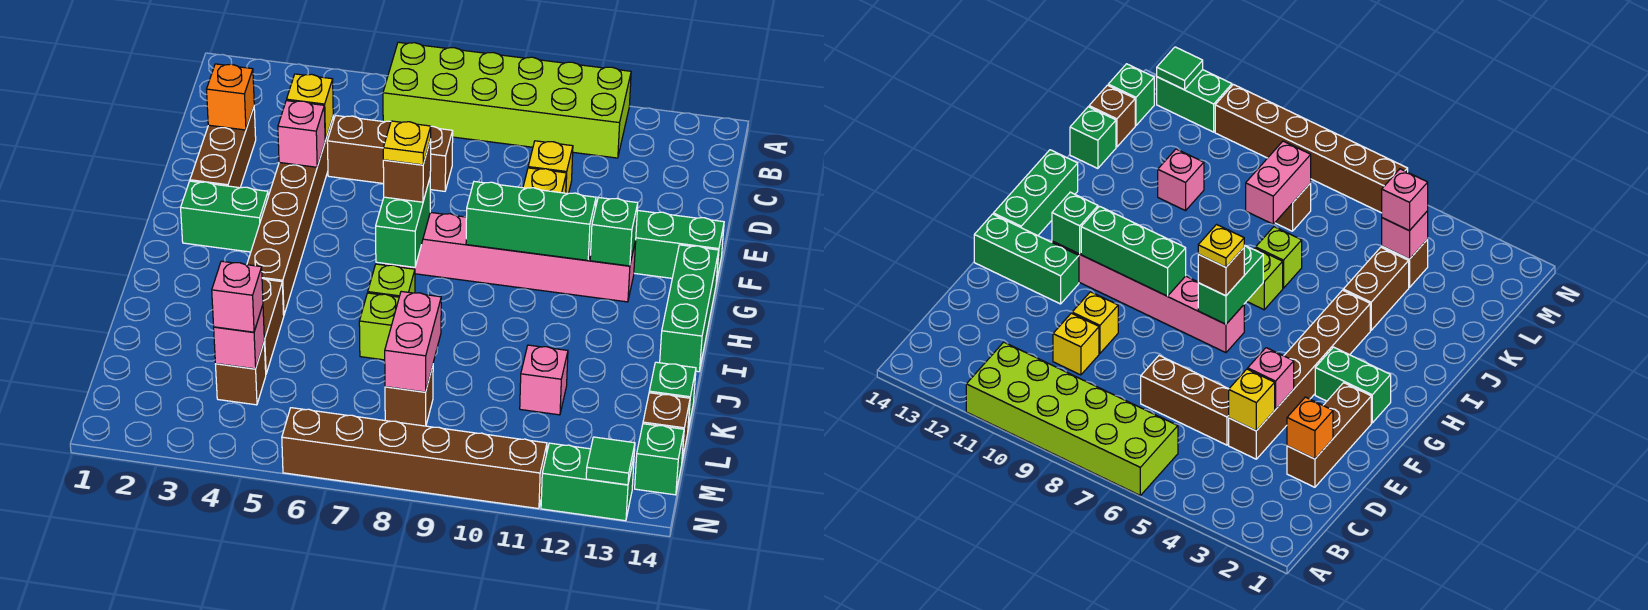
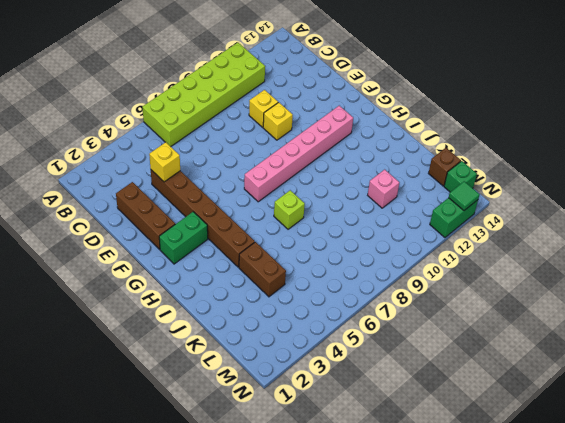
none -> brown 1x3 brick [327,115,453,191]
none -> green 1x3 brick [634,210,724,283]
none -> green 1x3 brick [660,245,719,372]
none -> lime 1x1 brick [359,293,399,360]

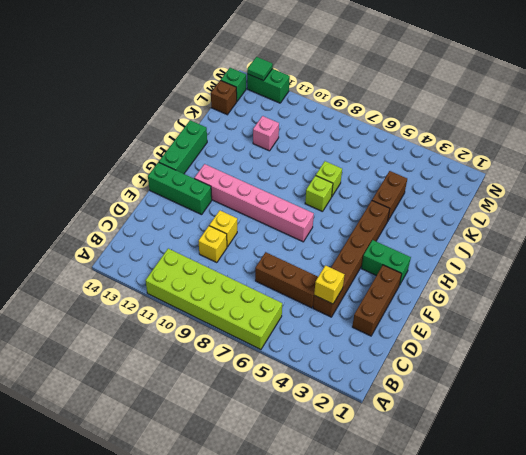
none -> green 1x1 brick [649,362,696,429]
none -> brown 1x1 brick [216,343,266,405]
none -> brown 1x1 brick [385,366,433,426]
none -> brown 1x6 brick [282,408,547,509]

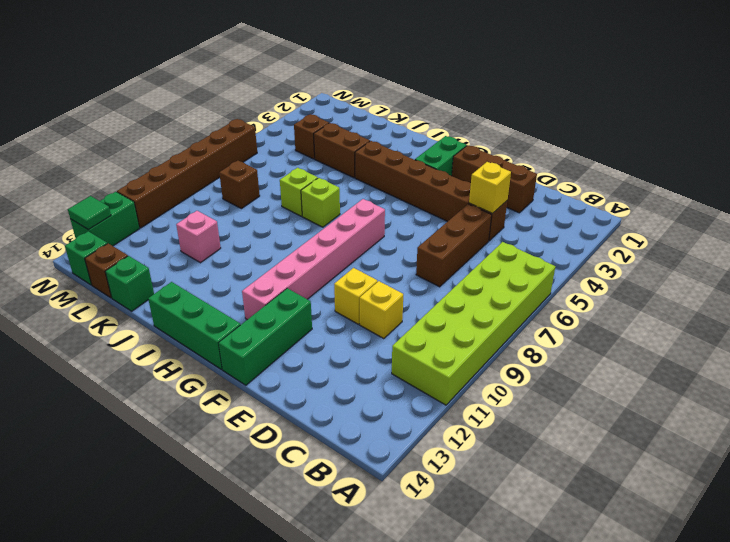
none -> orange 1x1 brick [207,64,254,130]
none -> pink 1x1 brick [278,101,325,167]
none -> green 1x2 brick [376,179,430,267]
none -> green 1x3 brick [466,182,596,261]

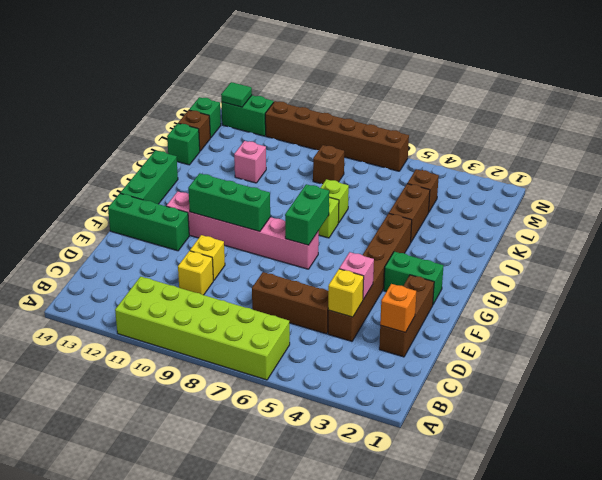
none -> green 1x1 brick [590,198,638,266]
none -> pink 1x2 brick [385,291,441,392]
none -> pink 1x1 brick [214,305,264,369]
none -> brown 1x1 brick [383,139,431,202]

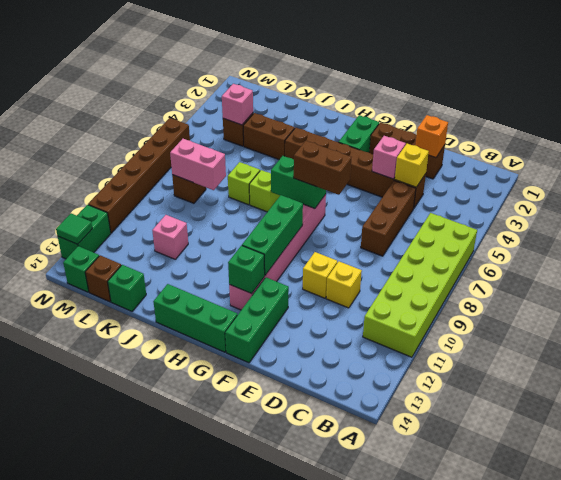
brown 1x2 brick [294,141,351,195] -> brown 1x1 brick [383,139,431,202]
none -> pink 1x1 brick [212,261,263,332]
none -> yellow 1x1 plate [383,121,431,165]

